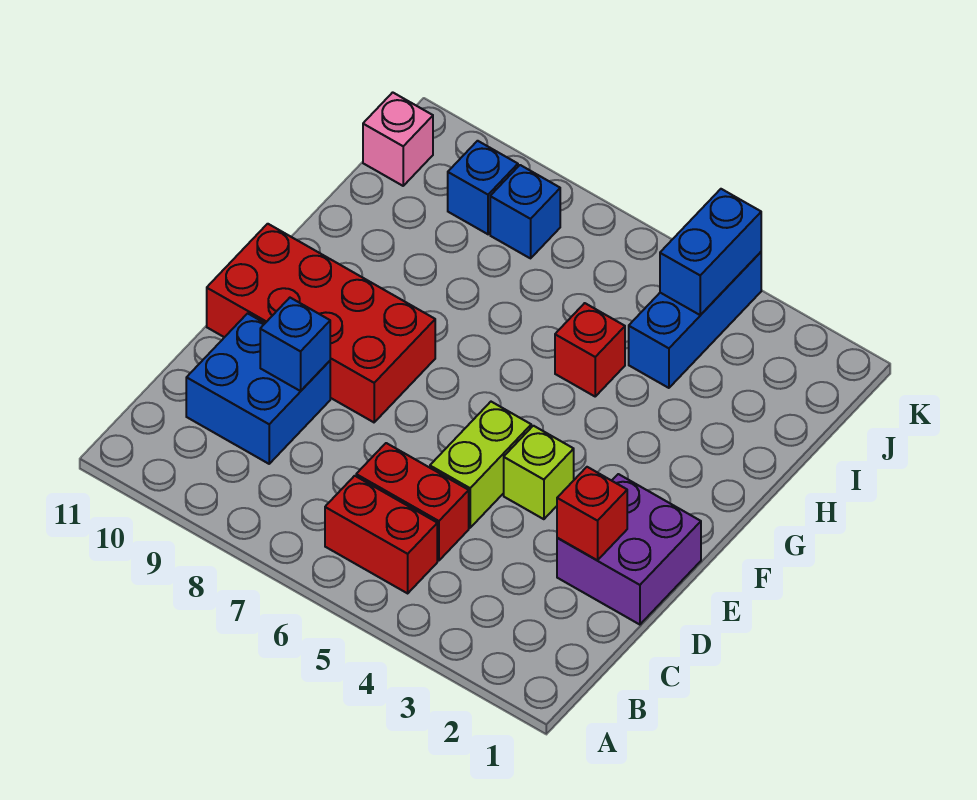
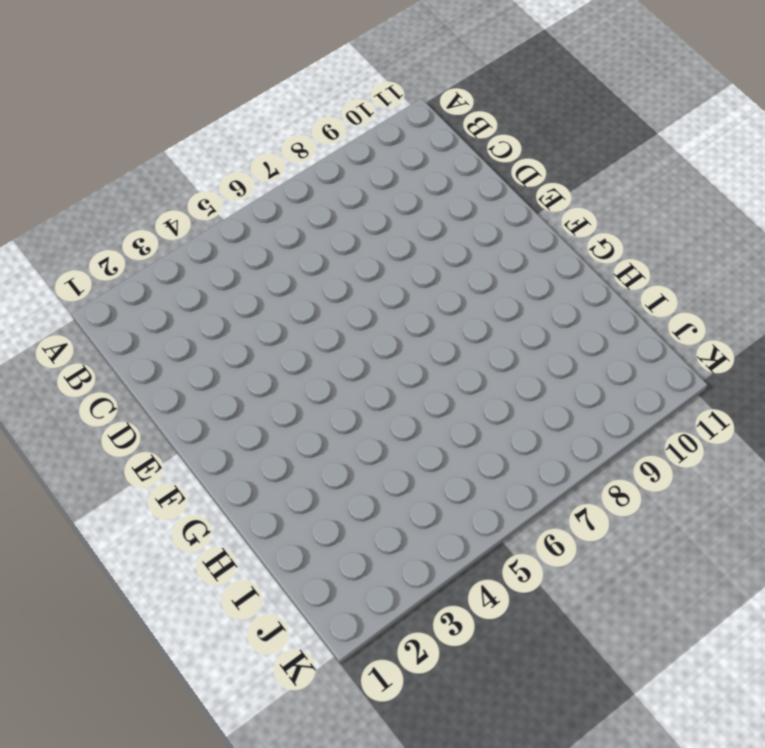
none -> red 1x2 brick [325,476,437,593]
none -> red 1x2 brick [356,443,469,561]
none -> blue 2x2 brick [186,313,330,464]

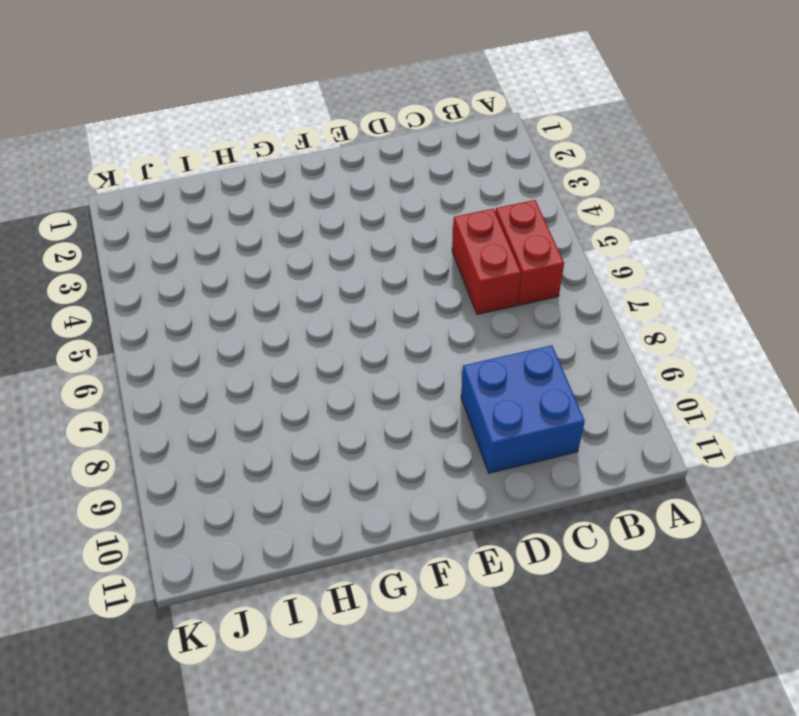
none -> purple 2x2 brick [557,474,701,625]
none -> lime 1x2 brick [430,402,531,528]
none -> lime 1x1 brick [504,426,574,519]

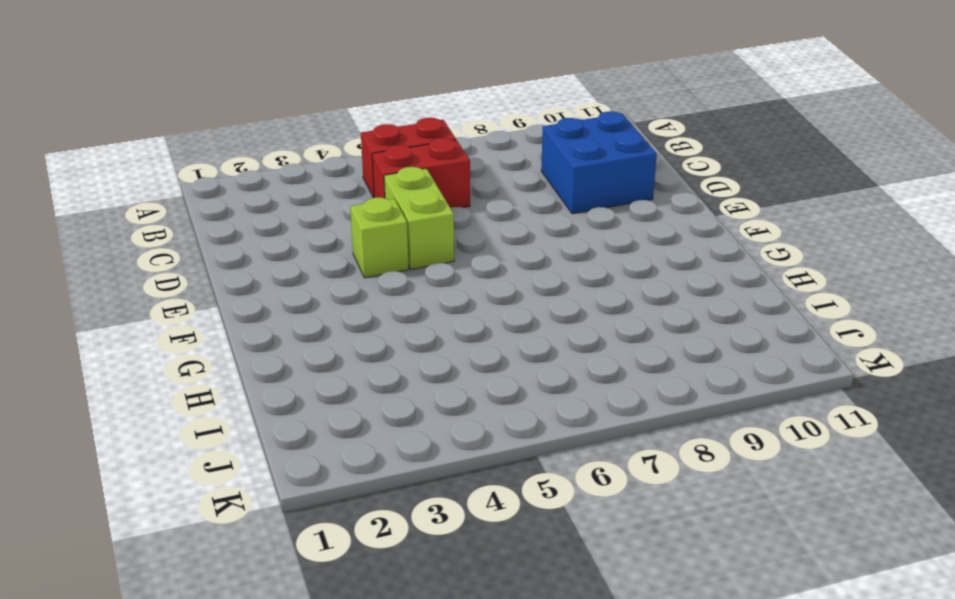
none -> purple 2x2 brick [557,474,701,625]
none -> red 2x4 brick [207,224,435,422]
none -> red 1x1 brick [555,303,625,396]

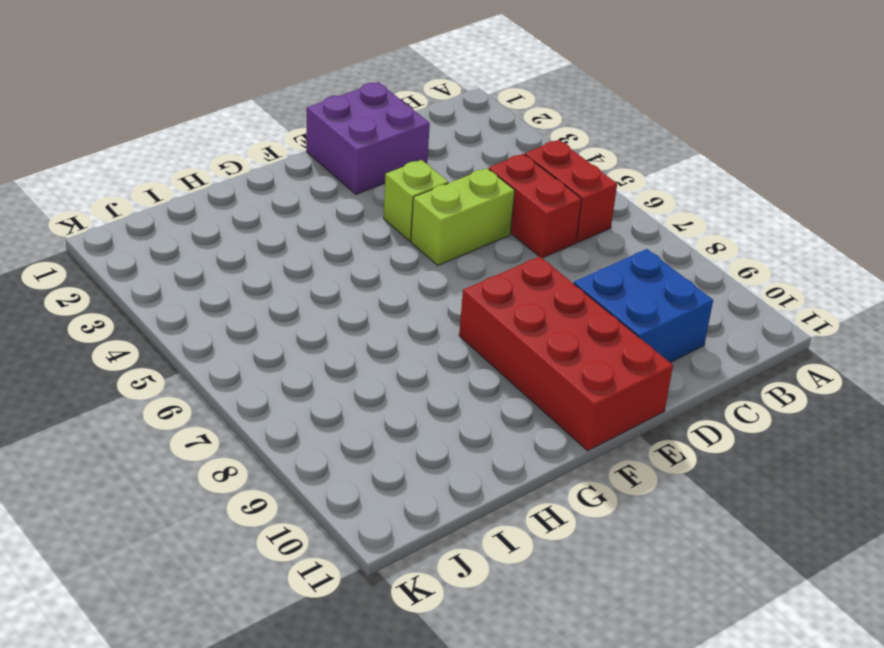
none -> red 1x1 brick [555,303,625,396]
none -> blue 1x3 brick [629,252,761,388]
none -> blue 1x1 brick [490,165,560,258]

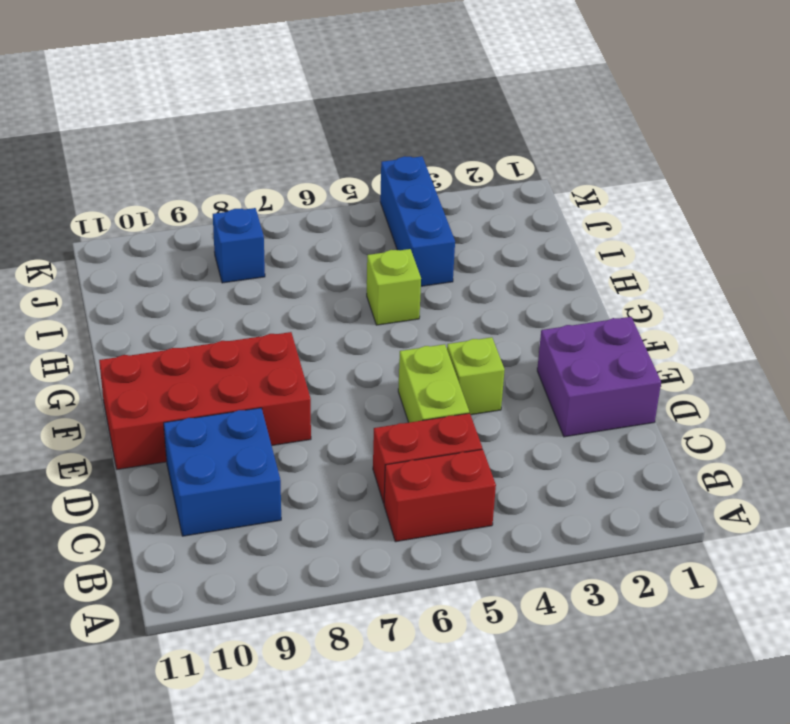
lime 1x1 brick [367,249,421,325] -> red 1x1 brick [555,303,625,396]
none -> blue 1x1 brick [448,141,518,234]
none -> pink 1x1 brick [363,92,433,186]
none -> red 1x1 brick [557,467,627,560]

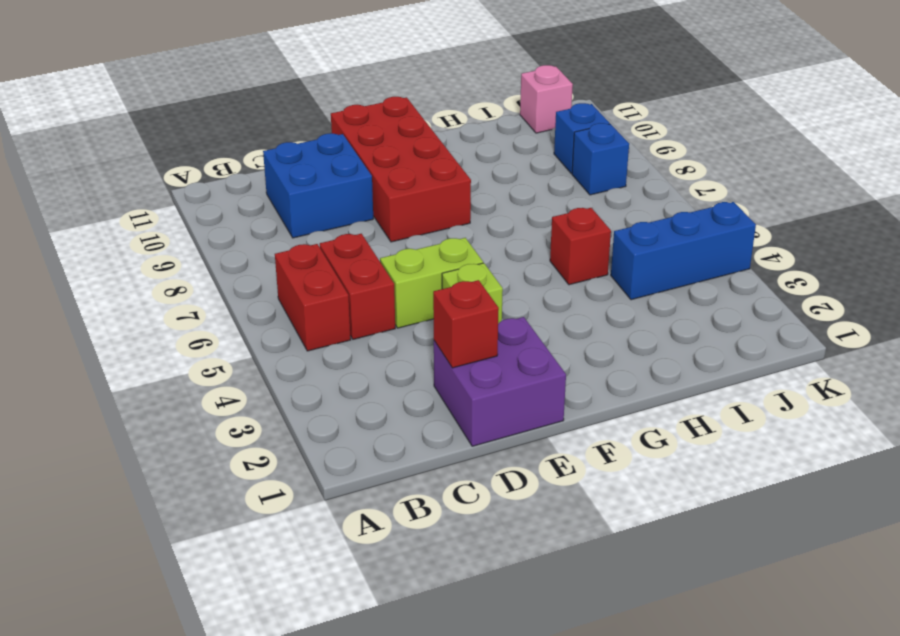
none -> blue 1x1 brick [260,298,330,391]
none -> blue 1x2 brick [660,189,761,315]

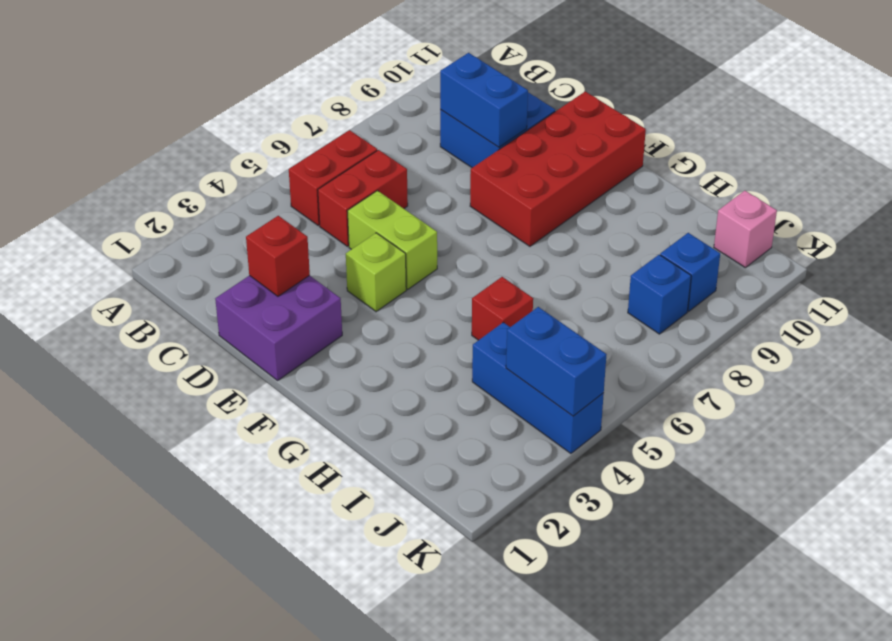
blue 1x2 brick [440,53,528,147] -> blue 1x1 brick [260,298,330,391]

